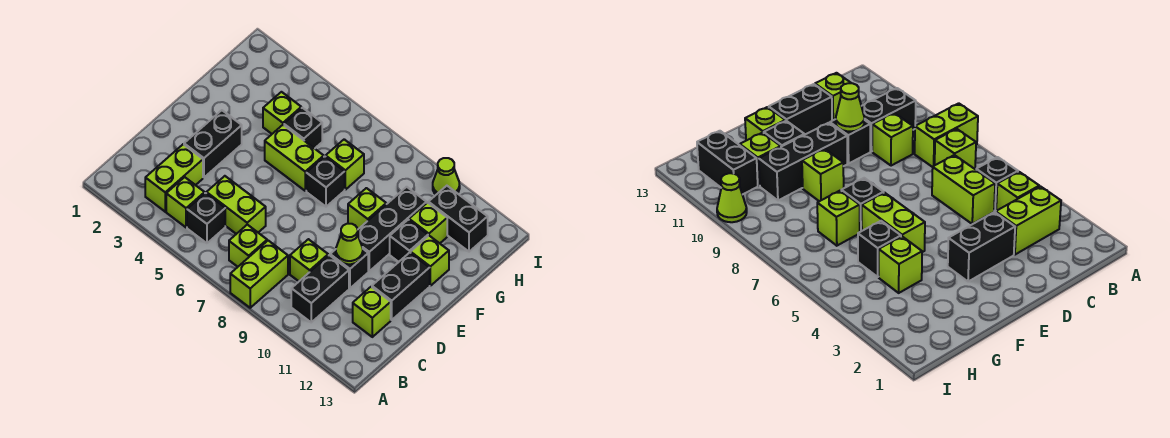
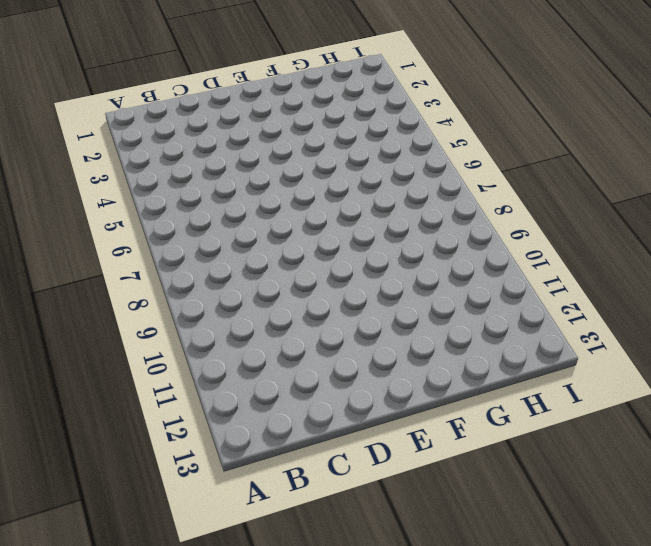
none -> lime 1x2 brick [230,241,288,308]
none -> lime 1x2 brick [145,144,203,212]
none -> lime 1x1 brick [166,177,205,227]

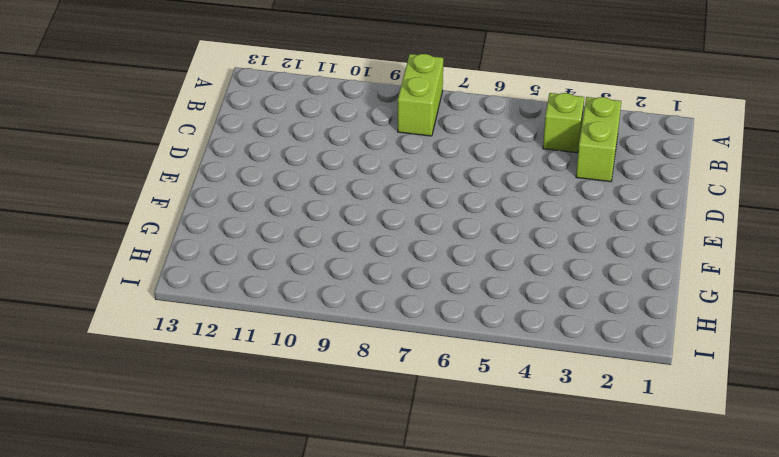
none -> black 1x1 brick [187,193,225,243]
none -> lime 1x1 brick [229,225,267,267]
none -> black 1x2 brick [291,255,349,322]

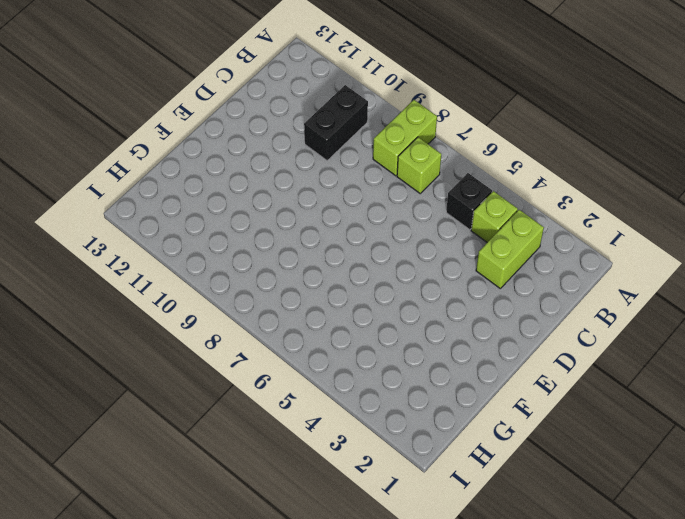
none -> lime 1x2 brick [206,176,266,234]
none -> lime 1x1 brick [290,239,328,281]
none -> lime 1x1 brick [353,287,391,337]

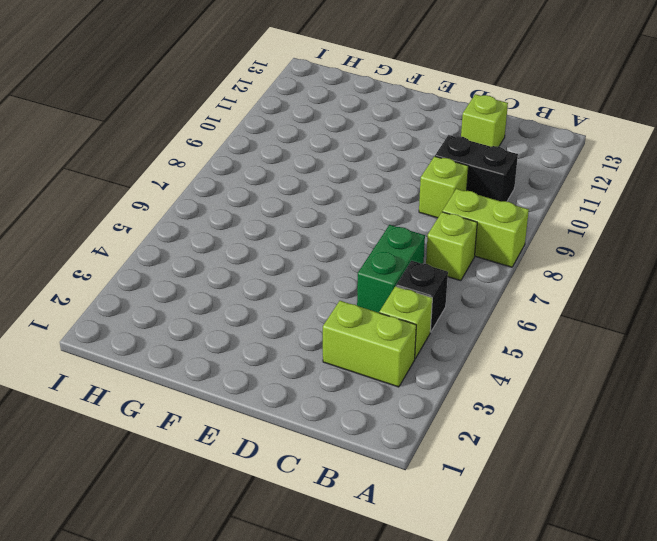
green 1x2 brick [357,225,425,313] -> lime 1x2 brick [206,176,266,234]
none -> black 1x2 brick [184,110,242,177]
none -> black 1x1 brick [330,249,368,288]
none -> black 1x2 brick [372,253,430,320]

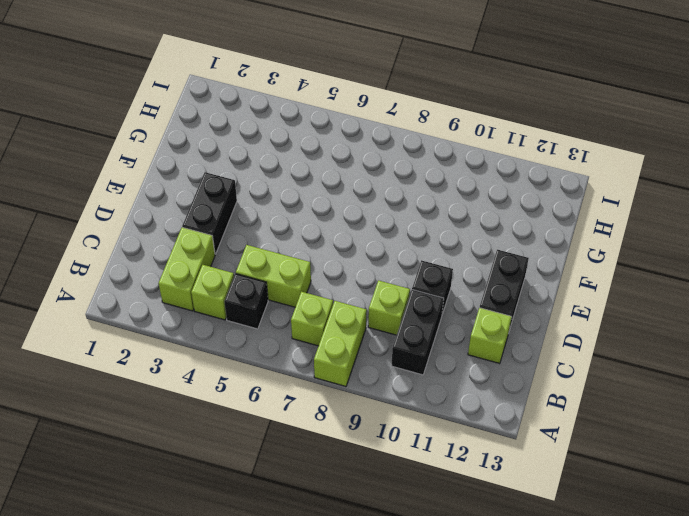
none -> black 1x3 brick [358,187,427,271]
none -> lime 1x2 brick [265,125,324,191]
none -> black 1x1 brick [306,156,345,207]

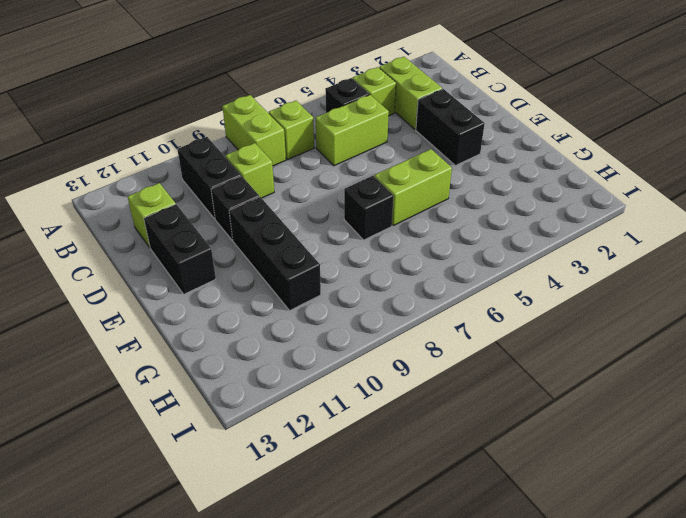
none -> lime 1x1 brick [348,188,386,229]
none -> black 1x1 brick [390,220,428,262]
none -> lime 1x1 brick [411,236,449,286]

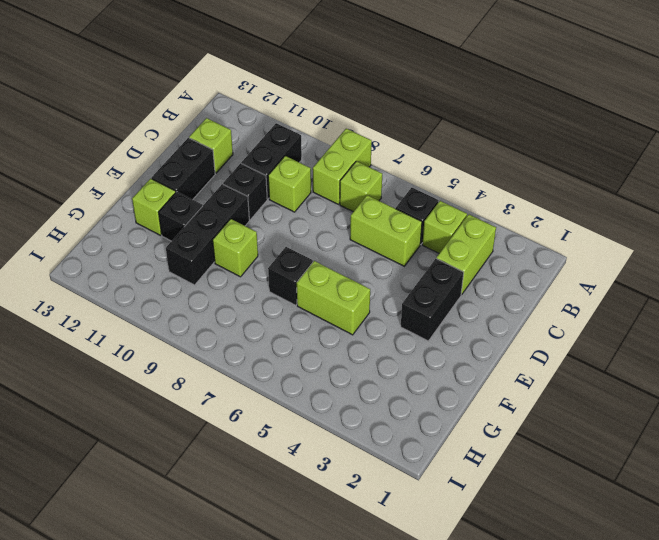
none -> lime 1x1 brick [263,92,301,134]
none -> black 1x1 brick [284,108,322,148]
none -> lime 1x1 brick [326,139,364,190]

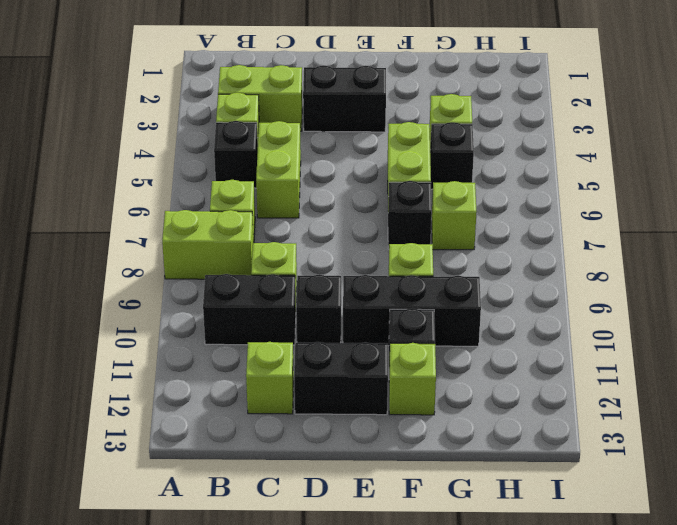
none -> lime 1x1 brick [409,203,447,243]
none -> black 1x2 brick [428,186,488,252]
none -> lime 1x1 cone [433,158,460,195]

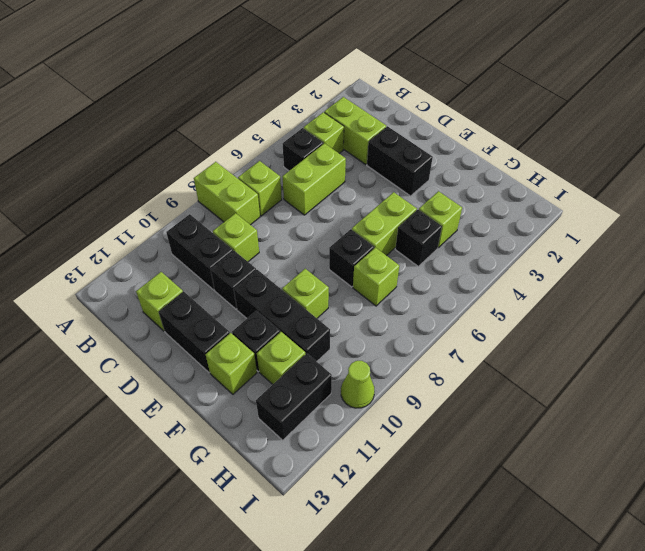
none -> lime 1x1 cone [336,224,363,264]

